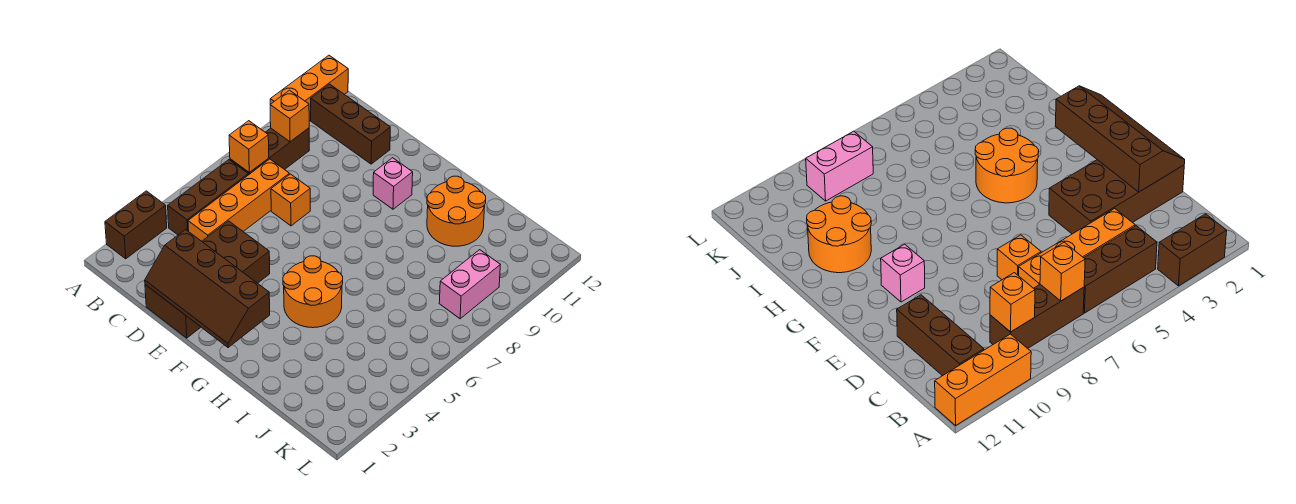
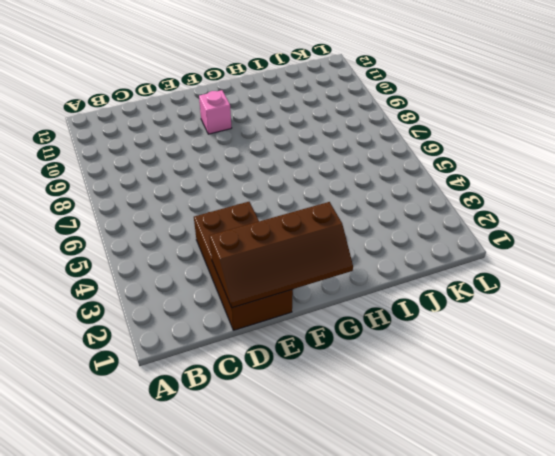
none -> brown 1x2 brick [105,191,167,259]
none -> orange 1x3 brick [270,55,348,121]
none -> brown 1x3 brick [168,160,248,235]

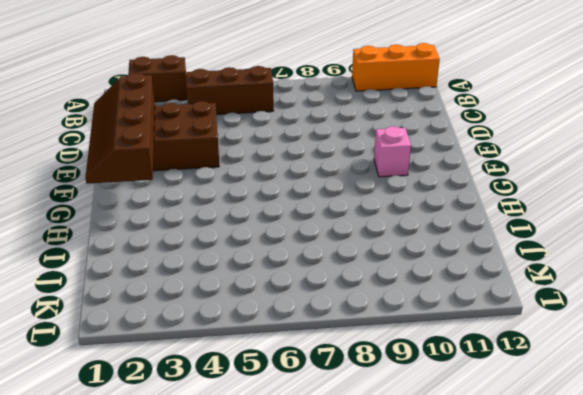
none -> brown 1x3 brick [230,128,309,175]
none -> brown 1x3 brick [311,84,390,164]
none -> orange 1x4 brick [188,159,289,241]

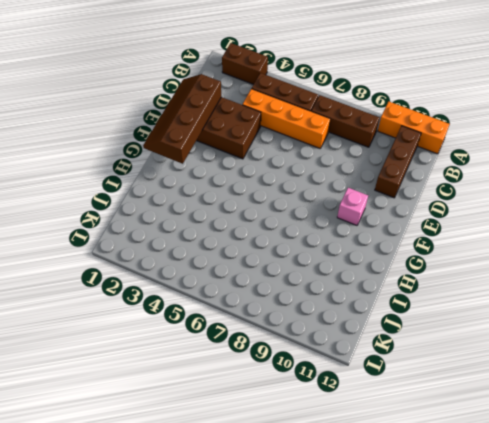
none -> orange 1x1 brick [271,174,310,226]
none -> orange 2x2 round brick [283,256,343,328]
none -> orange 2x2 round brick [427,176,486,246]

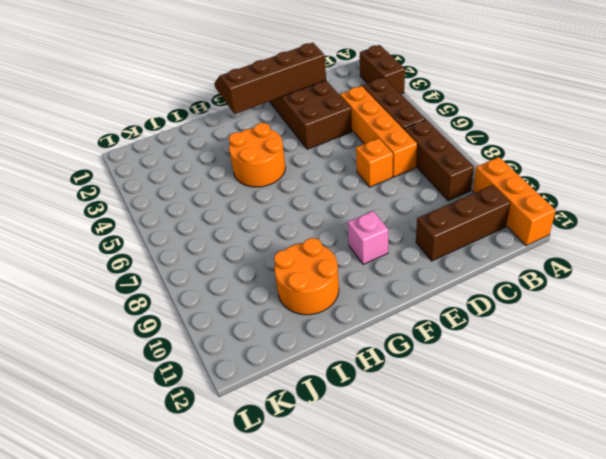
none -> pink 1x2 brick [439,250,500,319]
none -> orange 1x1 brick [229,121,269,173]
none -> orange 1x1 brick [270,90,309,142]

